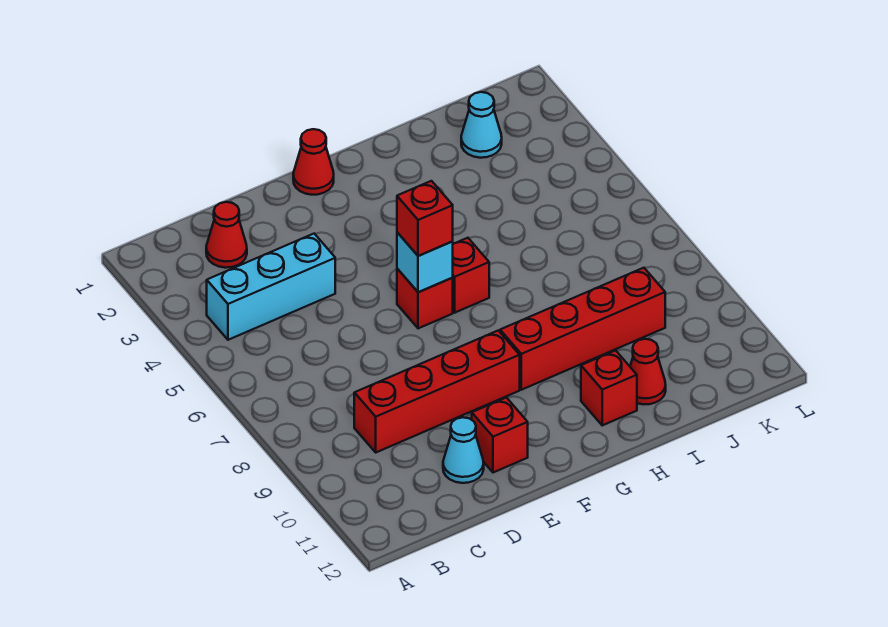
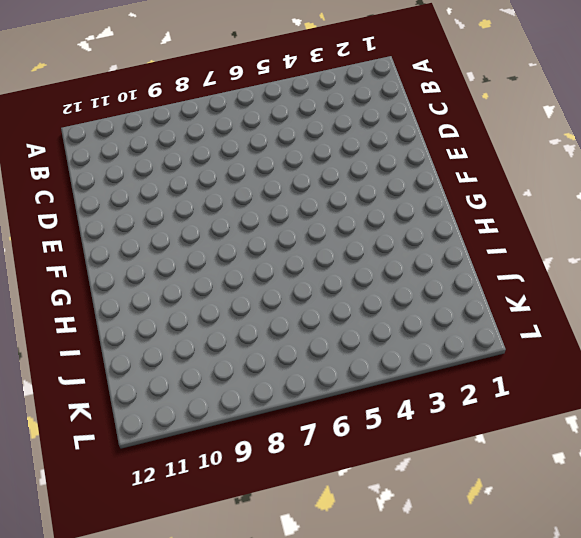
none -> cyan 1x3 brick [207,234,335,340]
none -> red 1x1 cone [206,202,247,268]
none -> red 1x4 brick [354,331,520,452]

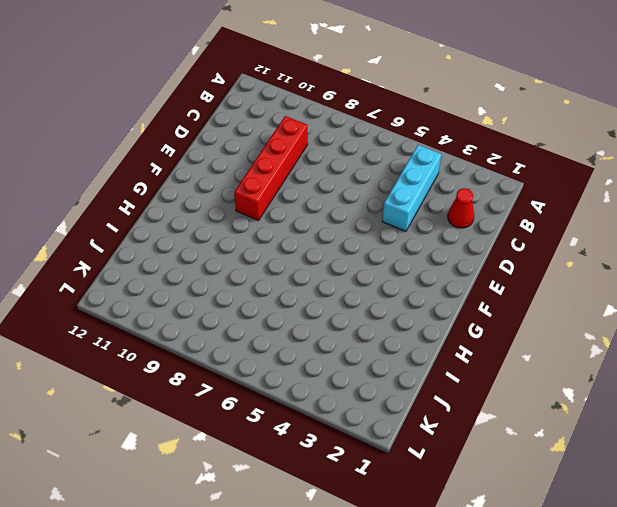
none -> cyan 1x1 cone [443,417,484,483]
none -> red 1x1 brick [472,398,528,473]
none -> red 1x1 cone [293,129,334,195]

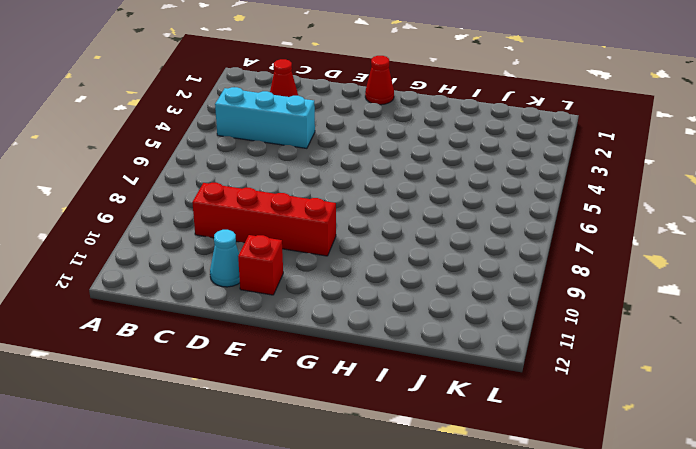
none -> red 1x1 brick [397,269,453,328]
none -> red 1x1 brick [453,238,489,313]
none -> red 1x4 brick [500,268,665,390]

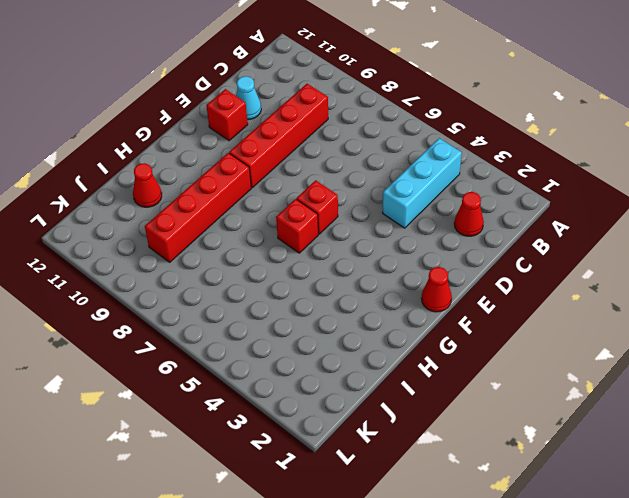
none -> red 1x1 brick [581,350,637,425]
none -> cyan 1x1 cone [461,92,502,158]
none -> cyan 1x1 brick [397,232,453,292]

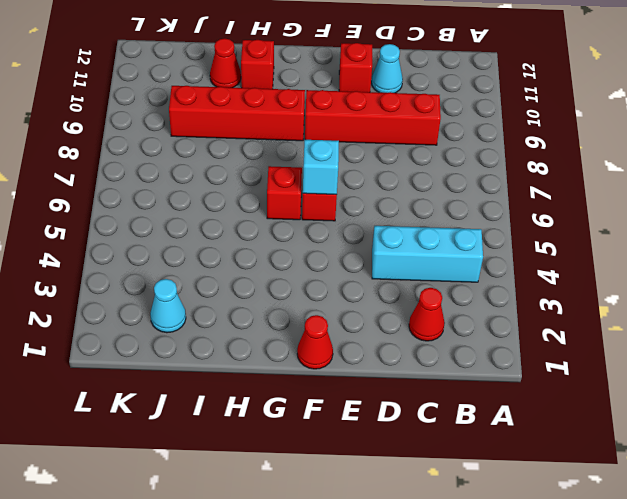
none -> red 1x1 brick [397,181,453,256]

